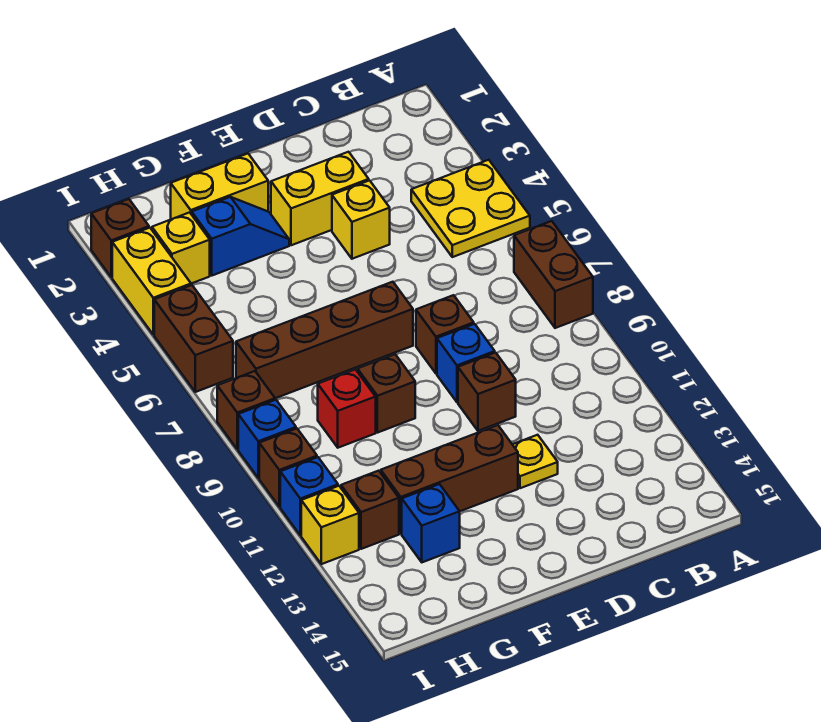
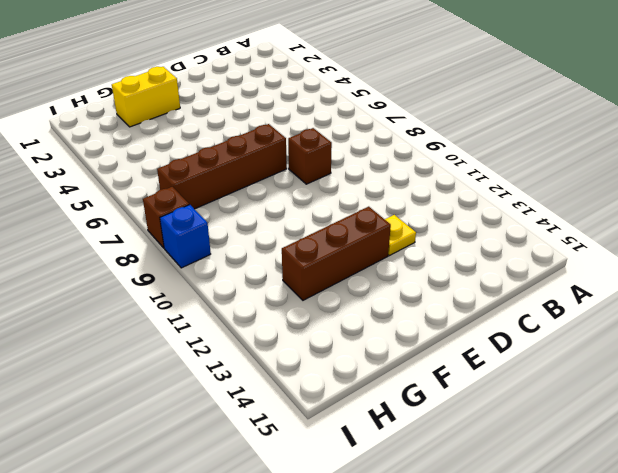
none -> yellow 2x2 plate [411,160,530,257]
none -> brown 1x2 brick [514,221,593,328]
none -> yellow 1x2 brick [271,152,369,245]

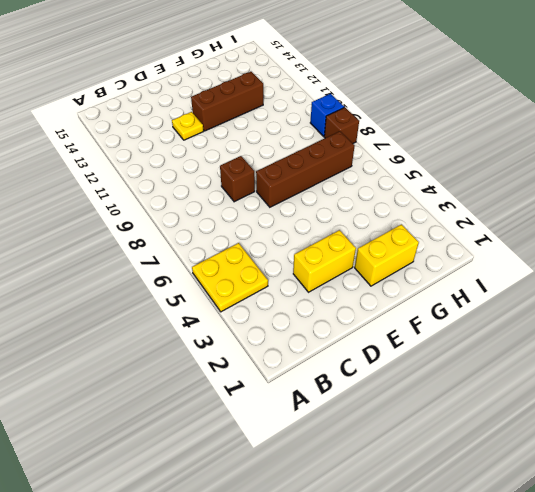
none -> brown 1x2 brick [514,221,593,328]
none -> yellow 1x1 brick [332,181,390,259]
none -> blue 1x1 brick [437,324,495,402]

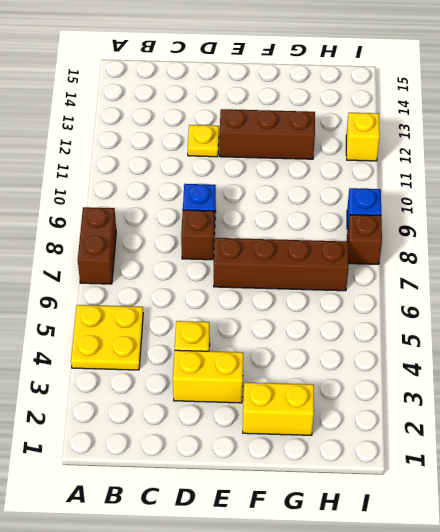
none -> brown 1x1 brick [458,353,516,431]
none -> blue 1x2 slope [192,197,289,276]
none -> brown 1x1 brick [357,354,415,433]

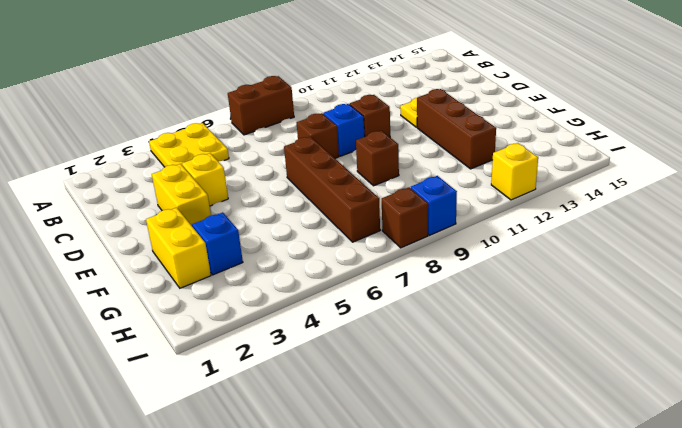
none -> red 1x1 brick [318,369,376,448]
none -> blue 1x1 brick [402,484,460,562]
none -> yellow 1x1 brick [152,212,210,284]

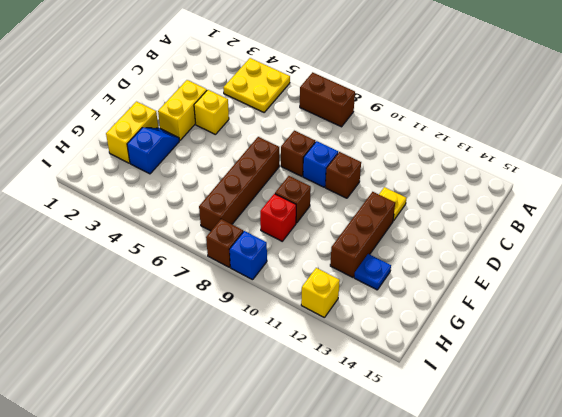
blue 1x1 plate [354,254,391,290] -> blue 1x1 brick [402,484,460,562]
none -> yellow 1x1 brick [152,212,210,284]
none -> brown 1x1 brick [341,471,399,549]
none -> brown 1x1 brick [91,199,149,277]

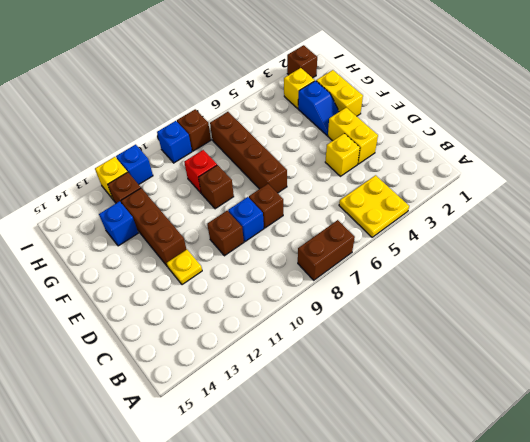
none -> yellow 1x2 brick [112,228,191,335]
none -> brown 1x2 brick [154,285,233,392]
none -> brown 1x1 brick [259,429,317,507]

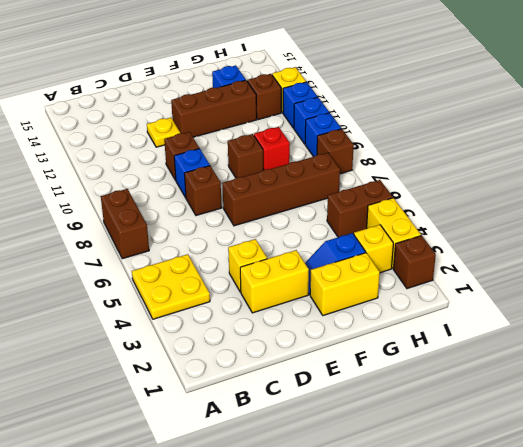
brown 1x2 brick [327,180,393,237] -> brown 1x2 brick turned to [154,285,233,392]
blue 1x1 brick [294,97,329,144] -> brown 1x1 brick [259,429,317,507]

